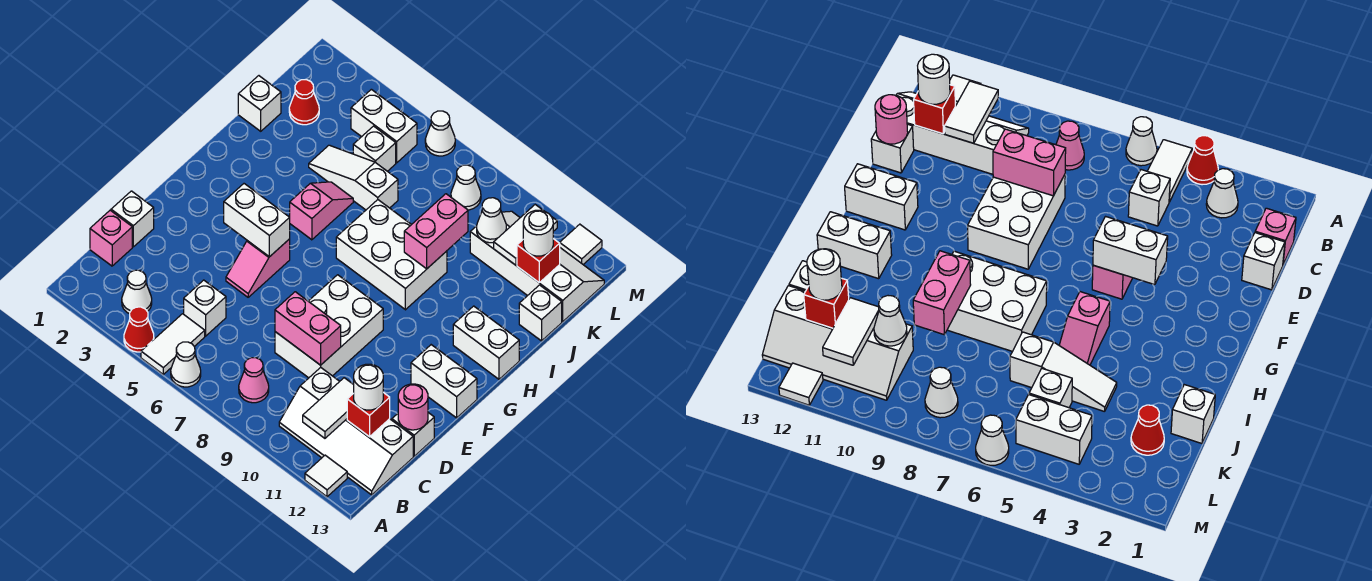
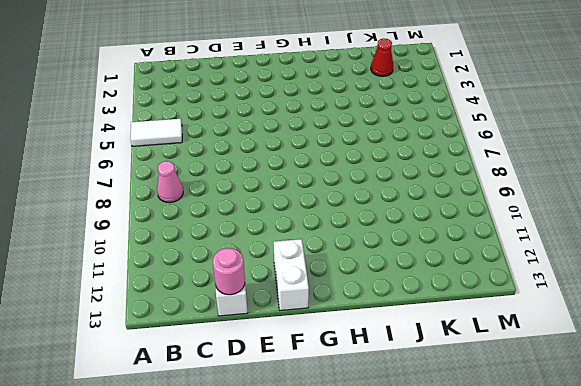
none -> red 1x1 cone [124,307,154,352]
none -> white 1x1 cone [171,342,201,387]
none -> white 1x1 tile [305,455,347,497]
none -> white 1x1 cone [122,270,152,314]

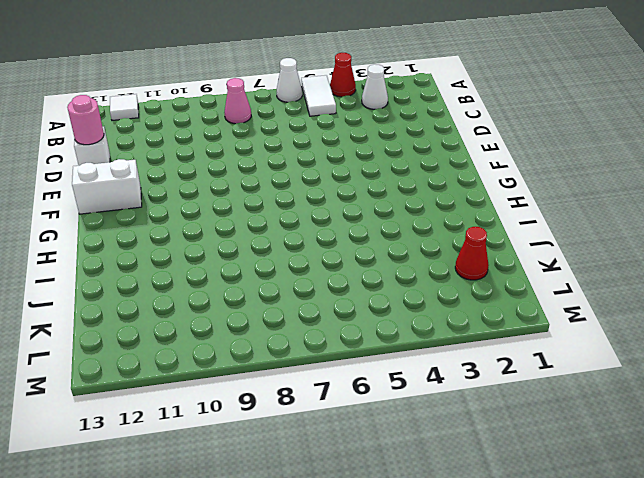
none -> white 2x4 slope [279,367,413,495]
none -> pink 1x1 brick [90,210,132,266]
none -> white 1x1 brick [184,280,226,336]
none -> white 1x1 brick [111,191,154,247]

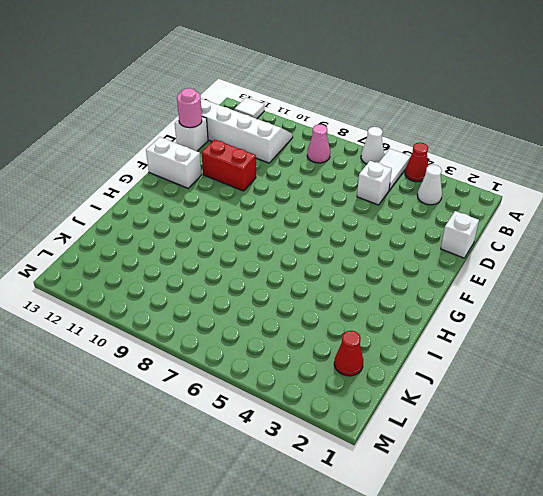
red 1x2 brick [202,139,256,191] -> none
none -> pink 1x1 brick [90,210,132,266]
none -> white 2x3 brick [275,275,383,378]
none -> pink 1x2 slope [226,239,290,297]
none -> pink 1x2 slope [290,182,353,240]

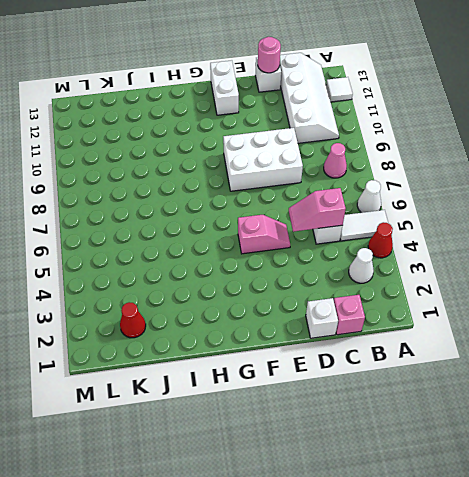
pink 1x2 slope [289,188,346,232] -> pink 1x2 slope moved to [290,182,353,240]
none -> white 2x3 brick [336,200,447,310]
none -> white 1x2 brick [453,306,519,379]
none -> white 1x1 brick [238,76,281,131]
none -> white 1x3 slope [309,145,398,210]

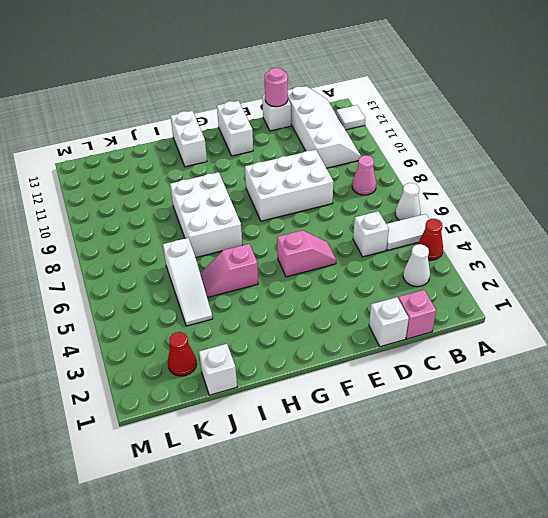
none -> white 1x1 brick [519,285,562,341]
none -> white 1x1 brick [353,126,396,171]
none -> white 2x4 slope [470,211,604,322]
none -> white 1x2 brick [351,89,417,163]

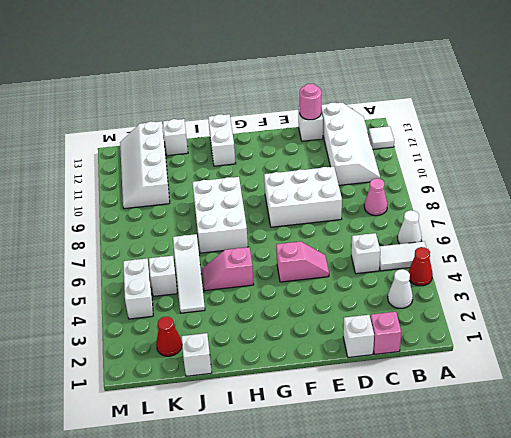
none -> white 1x2 brick [411,345,477,418]
none -> white 1x1 cone [451,165,481,210]
none -> white 1x1 cone [425,111,455,156]
none -> white 1x1 tile [560,224,602,264]

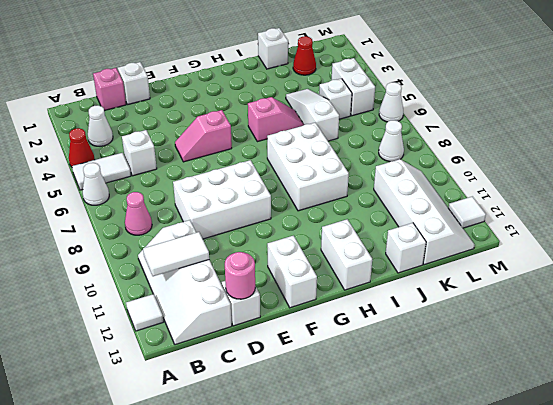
none -> red 1x1 brick [347,393,390,437]
none -> pink 1x2 brick [275,292,341,365]
none -> white 1x2 brick [224,184,290,257]
none -> pink 1x2 brick [404,194,468,269]

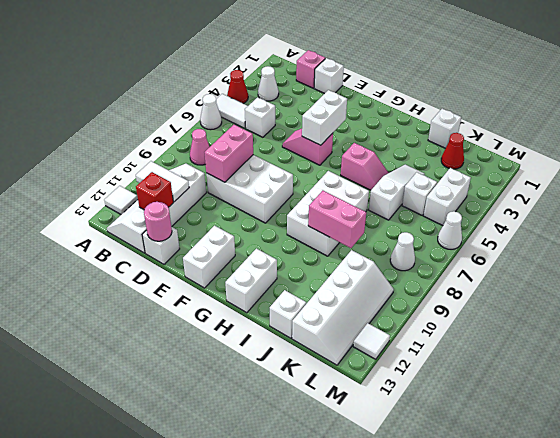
none -> white 1x1 cone [477,198,506,243]
none -> white 1x2 tile [494,205,557,265]
none -> red 1x1 brick [517,239,560,282]
none -> white 1x1 round brick [354,364,383,410]

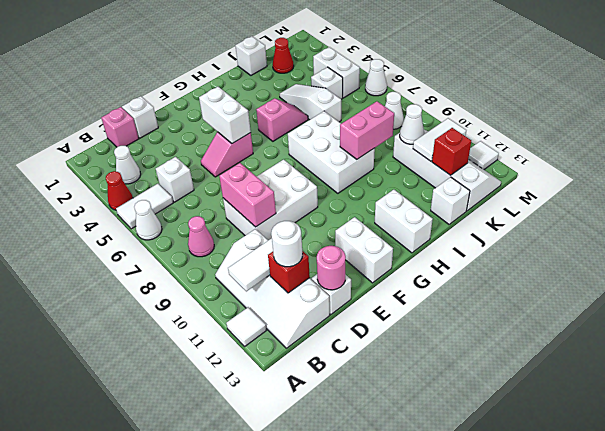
none -> white 1x1 round brick [523,210,553,256]

